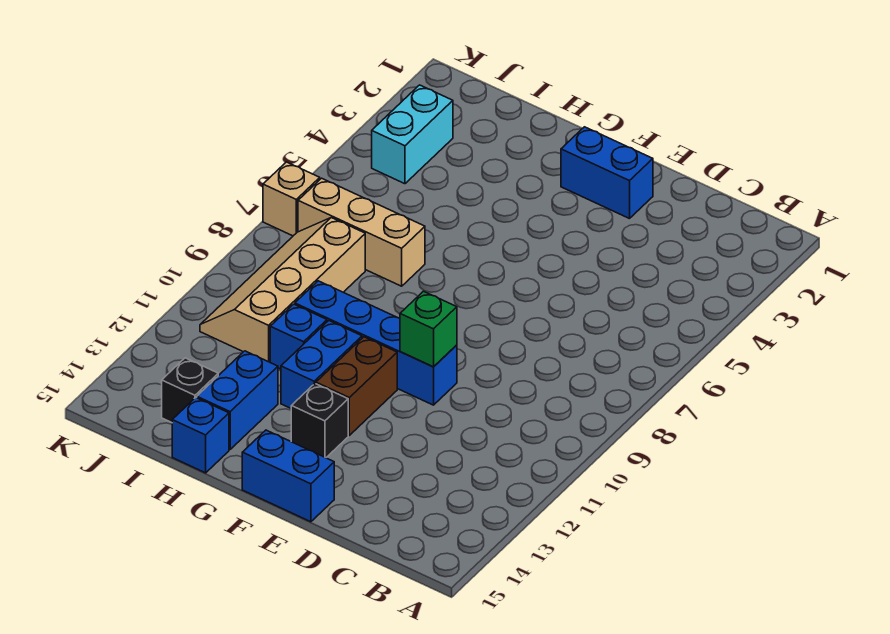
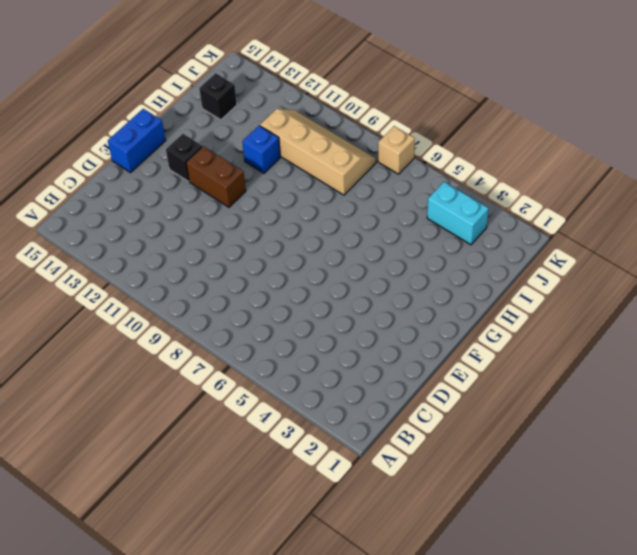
none -> blue 1x2 brick [561,127,653,219]
none -> blue 1x4 brick [295,281,457,405]
none -> blue 1x2 brick [281,321,362,408]

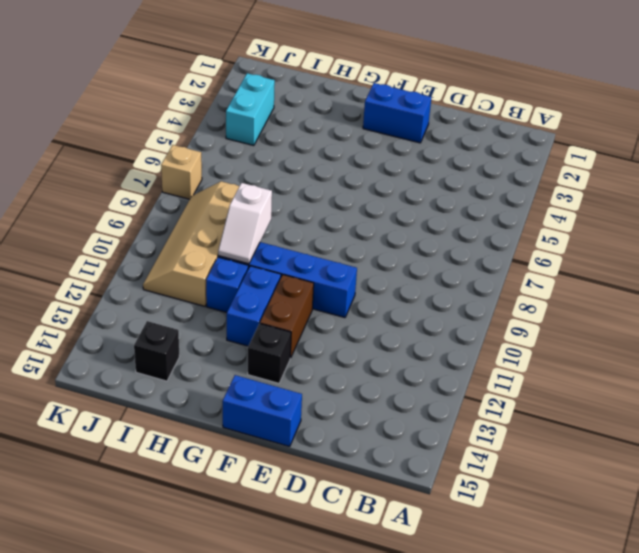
white 1x2 slope [218,183,272,264] -> none
none -> tan 1x3 brick [298,178,425,286]
none -> blue 1x2 brick [197,351,278,449]
none -> blue 1x1 brick [172,397,229,473]

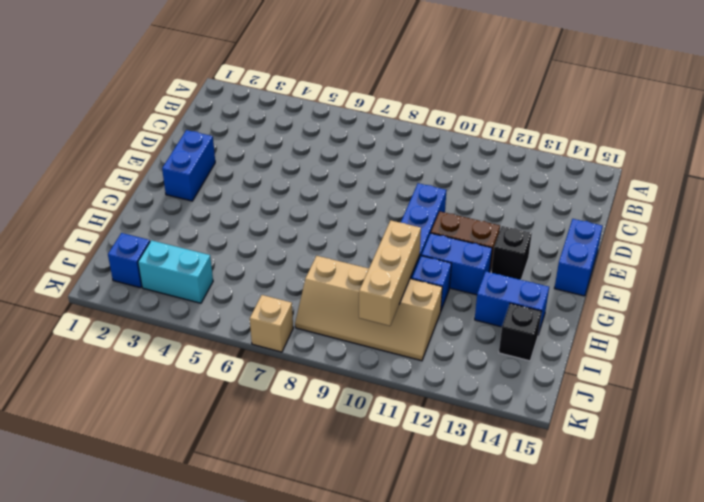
tan 1x3 brick [359,220,421,326] -> tan 1x3 brick moved to [298,178,425,286]
blue 1x1 brick [108,233,150,288] -> blue 1x1 brick moved to [172,397,229,473]
none -> green 1x1 brick [400,291,457,367]

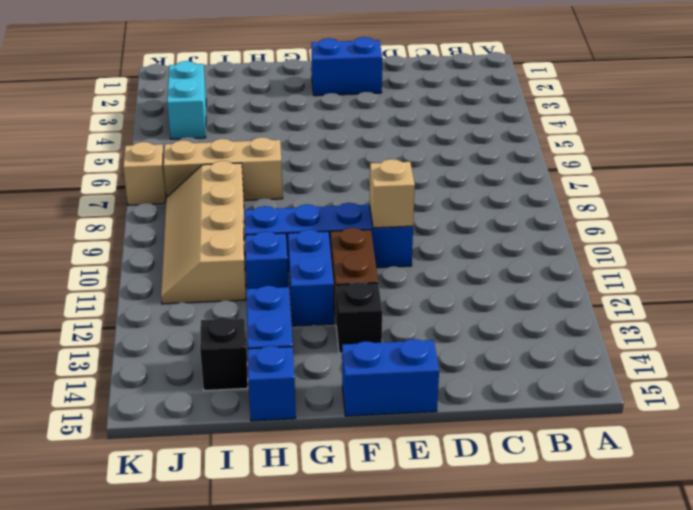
tan 1x1 brick [370,159,415,228] -> green 1x1 brick [400,291,457,367]

